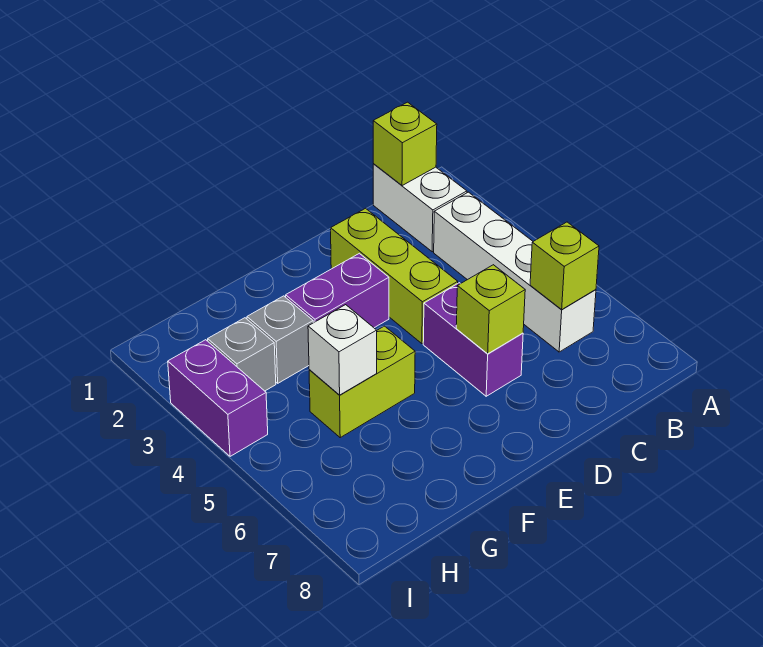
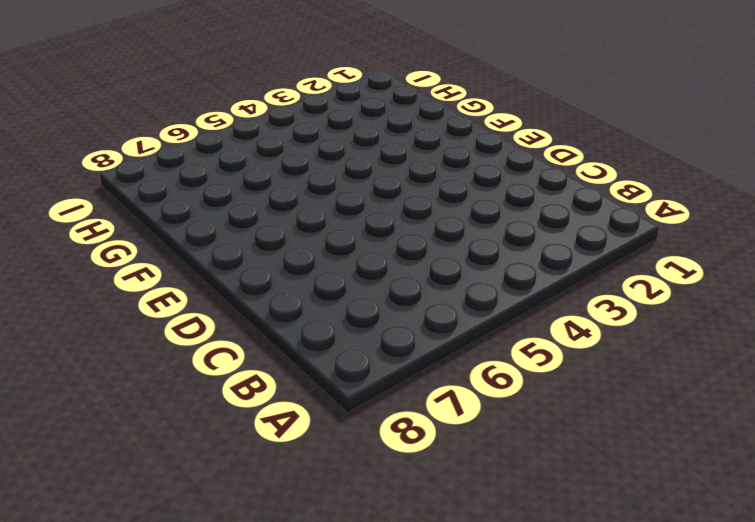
none -> white 1x2 brick [373,164,467,252]
none -> white 1x4 brick [434,192,596,352]
none -> lime 1x3 brick [331,208,458,344]

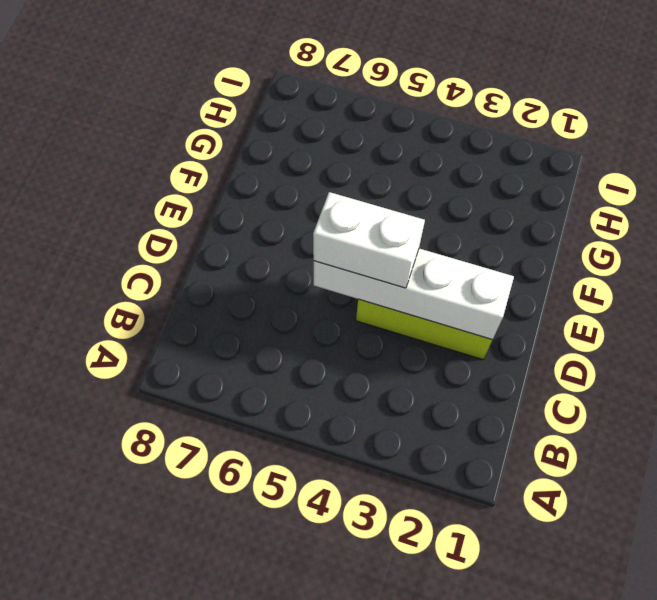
white 1x4 brick [314,249,514,340] -> white 1x4 brick moved to [434,192,596,352]
white 1x2 brick [313,192,425,288] -> white 1x2 brick moved to [373,164,467,252]
none -> purple 1x2 brick [423,283,523,396]
none -> purple 1x2 brick [286,253,389,328]
none -> lime 1x2 brick [309,326,415,437]

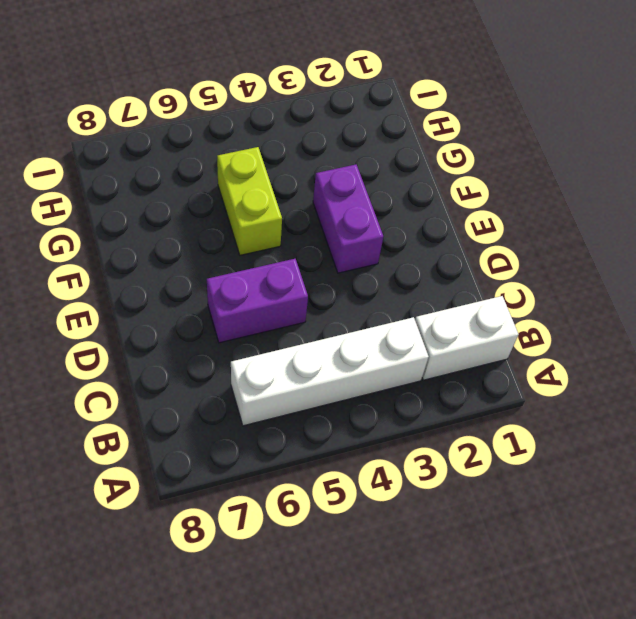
none -> lime 1x3 brick [331,208,458,344]
none -> grey 1x1 brick [247,296,313,383]
none -> grey 1x1 brick [208,318,276,391]

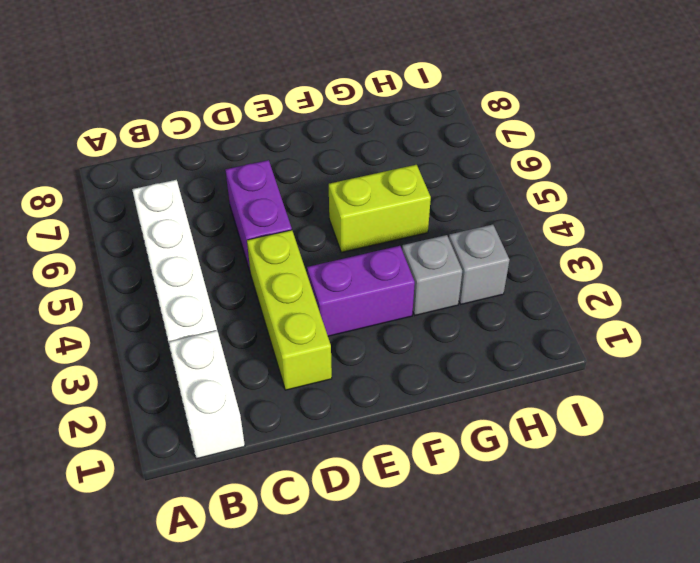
none -> purple 1x2 brick [168,340,268,456]
none -> lime 1x1 brick [373,102,437,186]
none -> lime 1x1 brick [530,222,599,310]

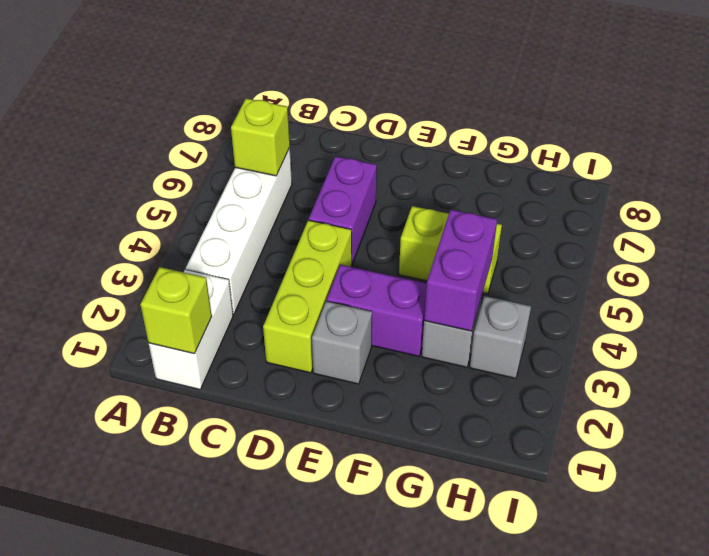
grey 1x1 brick [312,301,372,384] -> none
purple 1x2 brick [424,210,497,331] -> purple 1x2 brick moved to [168,340,268,456]
none -> lime 1x1 brick [456,265,525,354]
none -> white 1x1 brick [308,305,377,395]

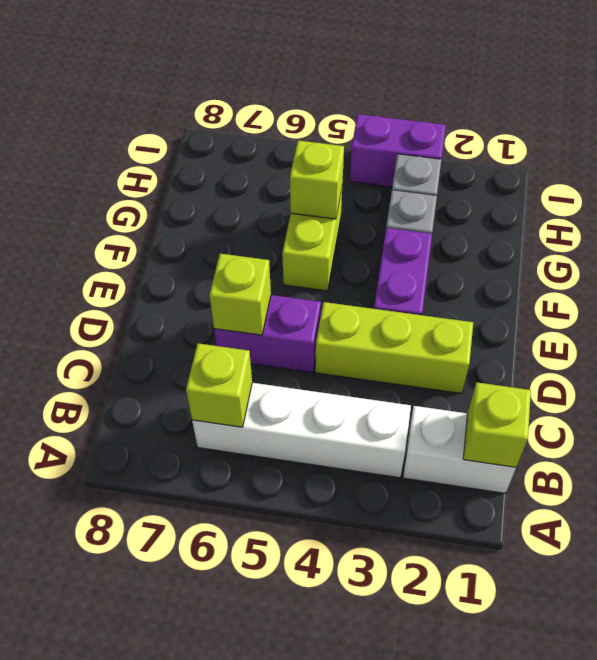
lime 1x1 brick [290,141,344,219] -> white 1x1 brick [308,305,377,395]

